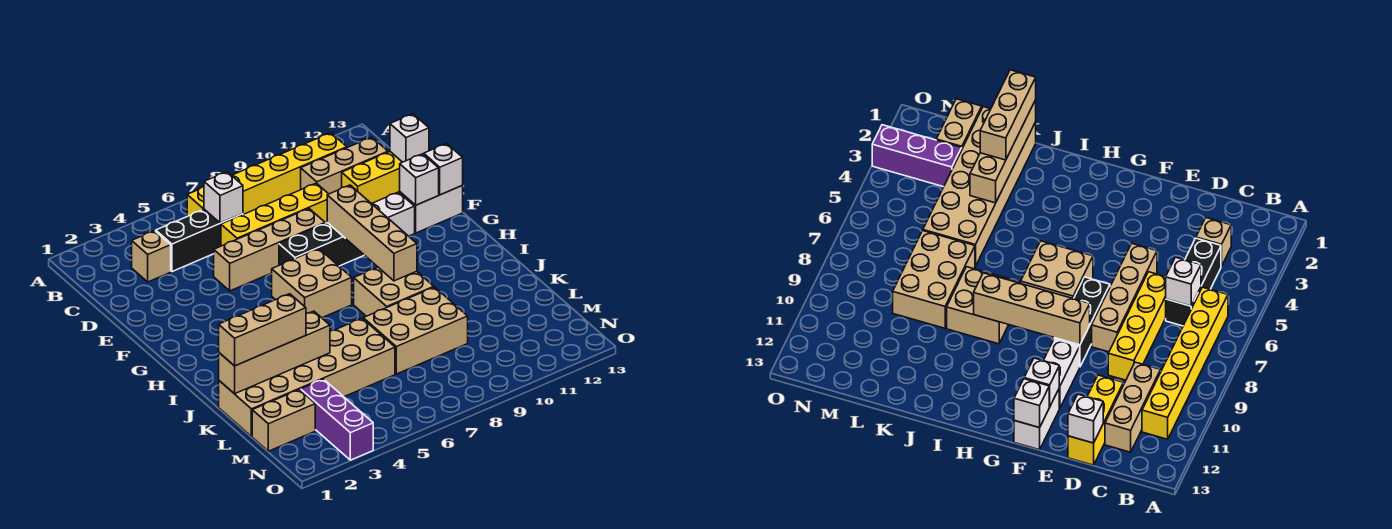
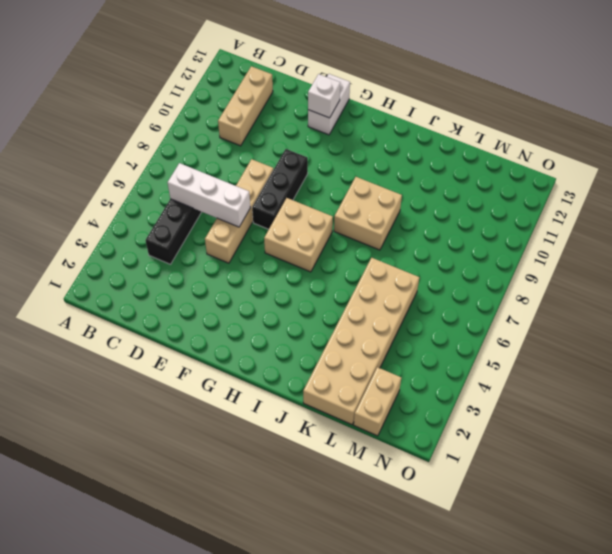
white 1x3 brick [168,163,250,227] -> white 1x1 brick [204,172,243,223]
none -> yellow 1x6 brick [187,133,347,216]
none -> tan 1x1 brick [132,231,171,282]
none -> yellow 1x4 brick [221,183,328,246]

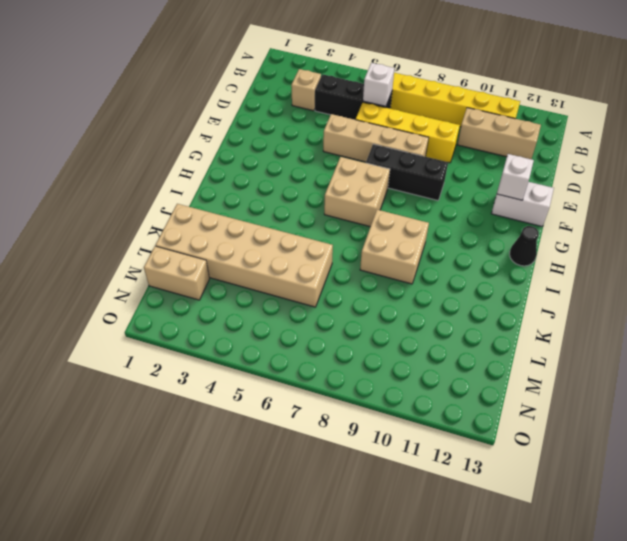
black 1x1 cone [510,226,539,266] -> none
none -> yellow 1x3 brick [342,152,402,204]
none -> white 1x2 brick [372,192,415,236]
none -> tan 2x3 brick [363,287,468,374]

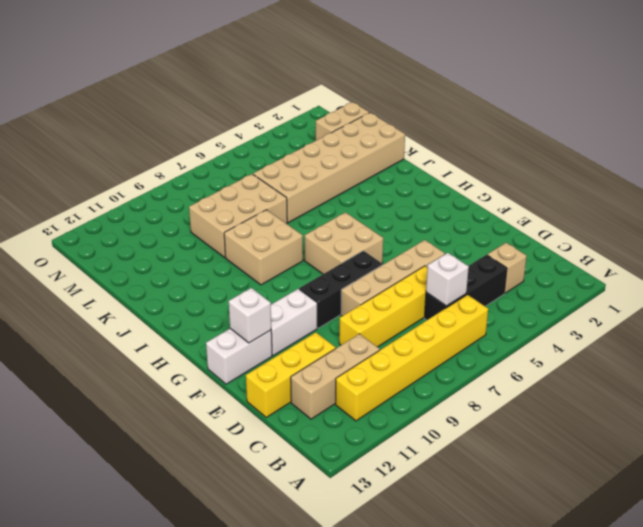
none -> purple 1x3 brick [301,379,373,460]
none -> white 1x1 brick [390,114,429,162]
none -> tan 1x4 brick [327,185,417,281]

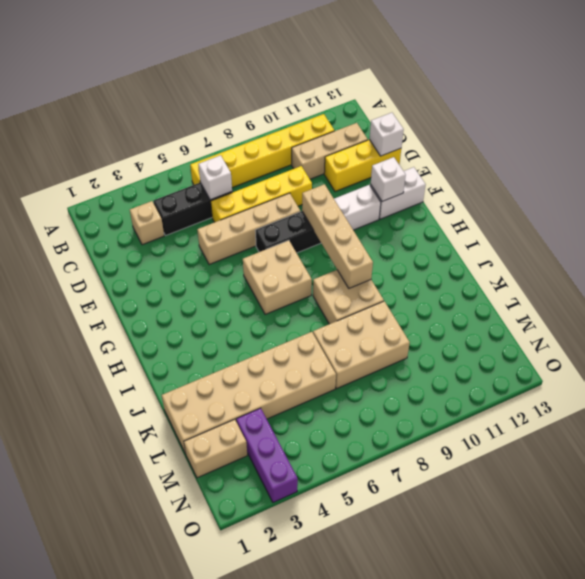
none -> white 1x1 brick [424,143,463,195]
none -> tan 1x4 brick [219,311,330,394]
none -> tan 1x3 brick [219,294,306,366]

